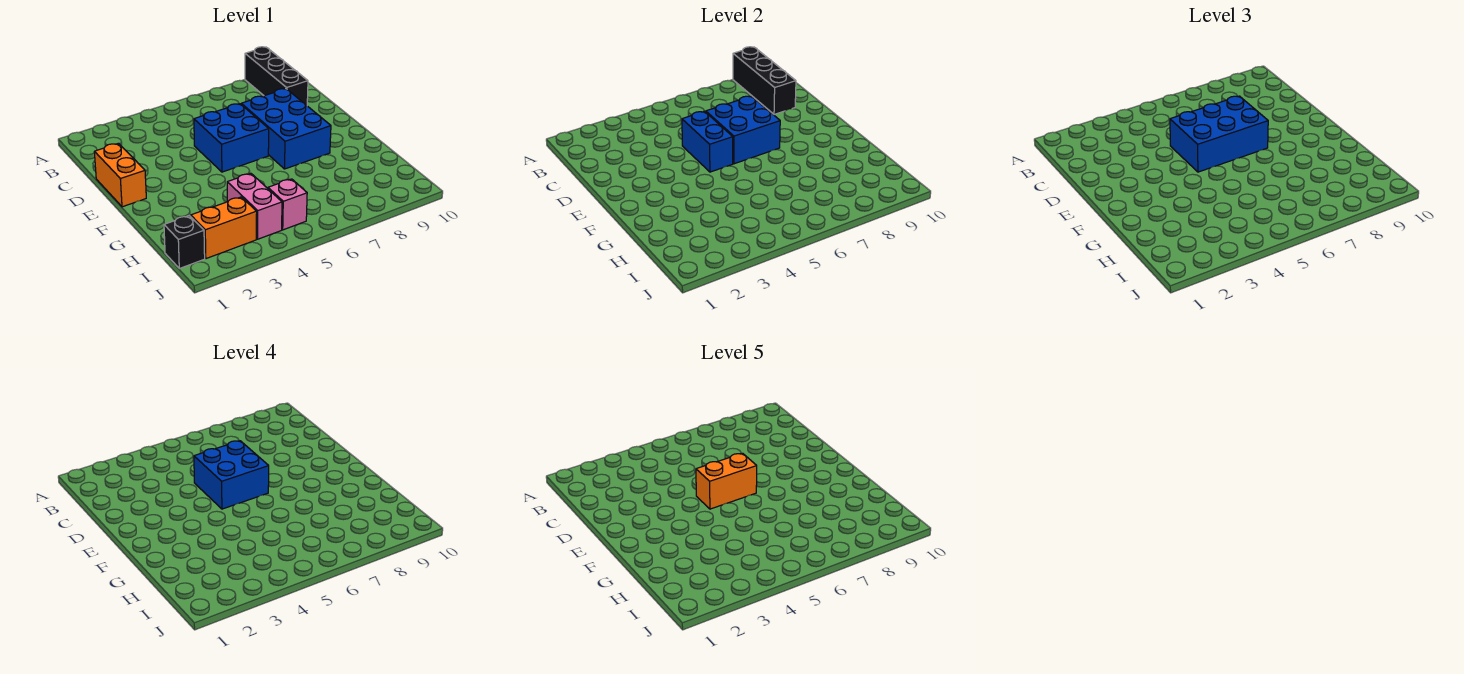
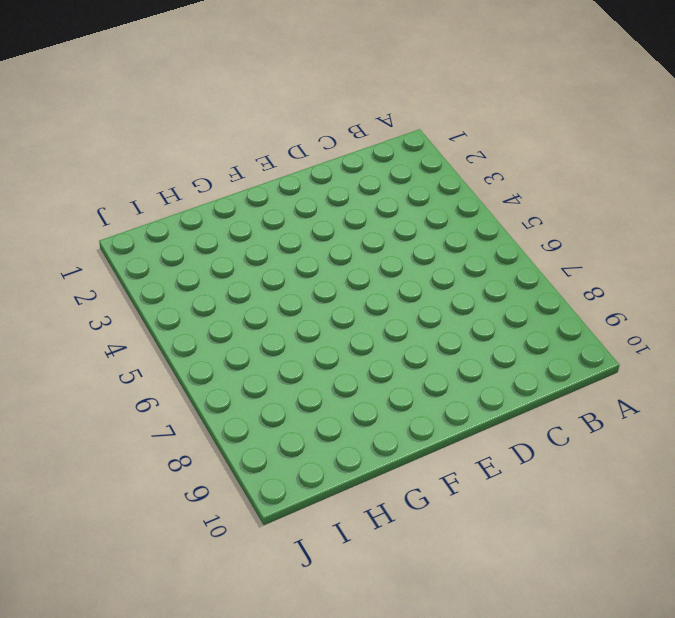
none -> black 1x3 brick [245,47,308,105]
none -> orange 1x2 brick [94,143,146,207]
none -> blue 2x2 brick [194,104,269,172]

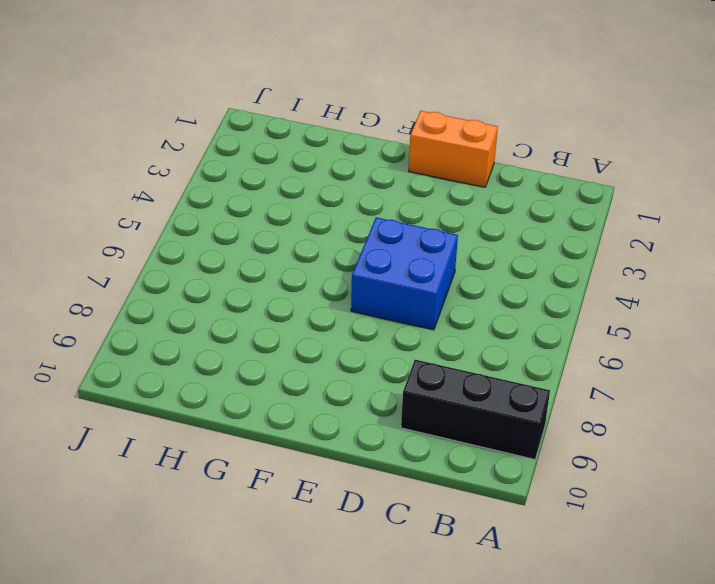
none -> blue 2x3 brick [241,89,331,169]
none -> pink 1x2 brick [227,174,282,239]
none -> black 1x1 brick [164,216,205,268]

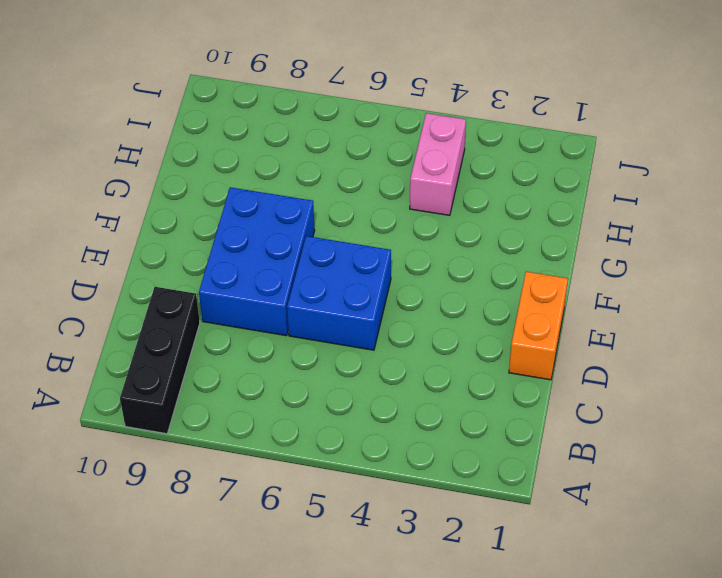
none -> black 1x1 brick [164,216,205,268]
none -> orange 1x2 brick [191,197,257,259]
none -> pink 1x1 brick [268,179,307,230]

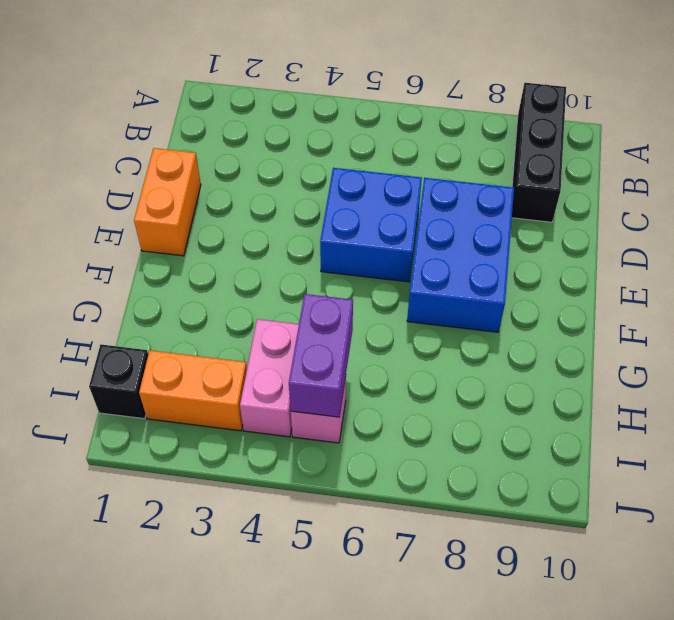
purple 1x2 brick [289,294,353,417] -> none
none -> black 1x3 brick [733,47,796,114]
none -> blue 1x2 brick [682,111,733,172]
none -> blue 2x2 brick [706,96,780,164]

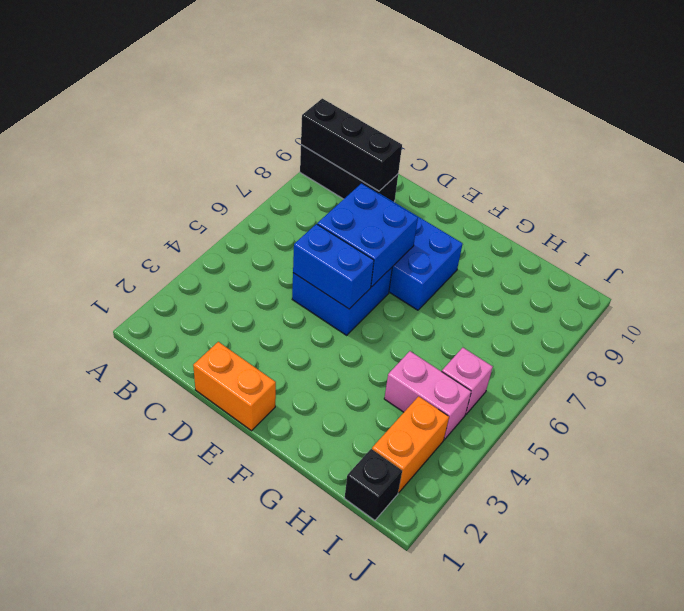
none -> blue 2x3 brick [1170,96,1268,172]
none -> blue 2x2 brick [194,441,269,509]
none -> orange 1x2 brick [696,453,757,509]

